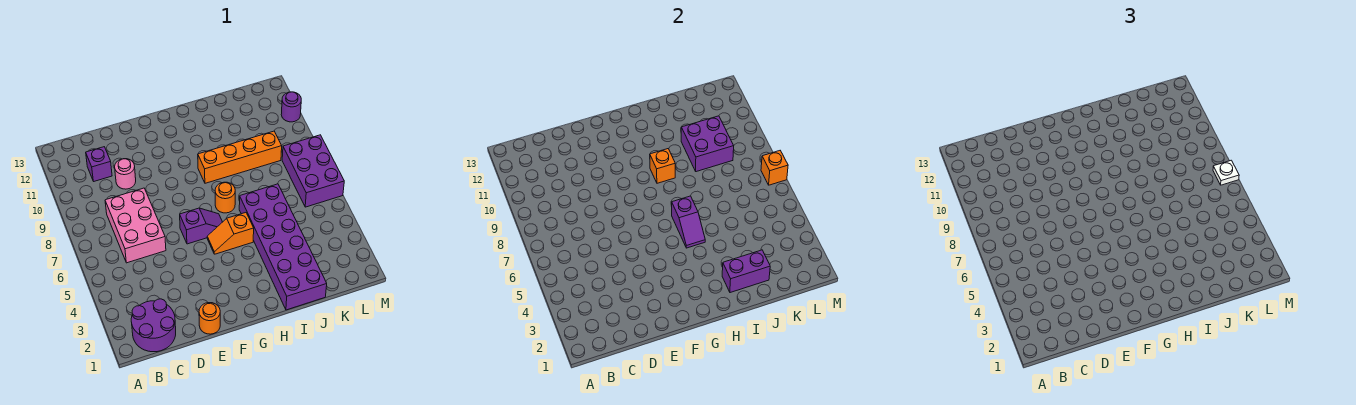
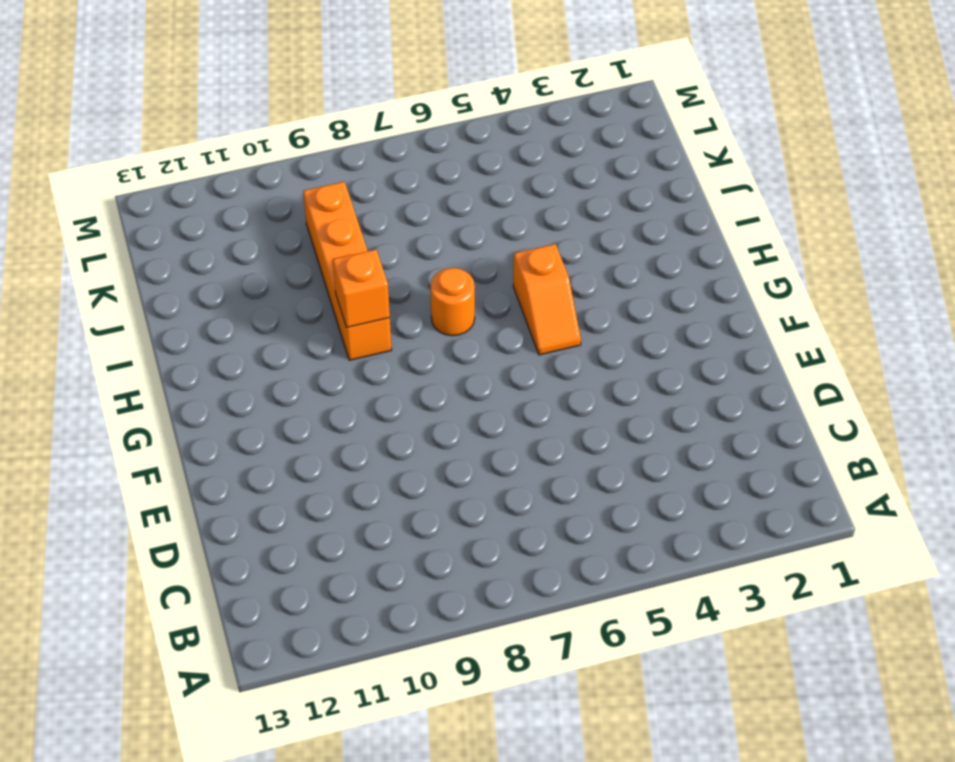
none -> purple 2x2 round brick [131,299,176,352]
none -> pink 2x3 brick [105,188,166,263]
none -> purple 1x1 brick [86,147,112,181]

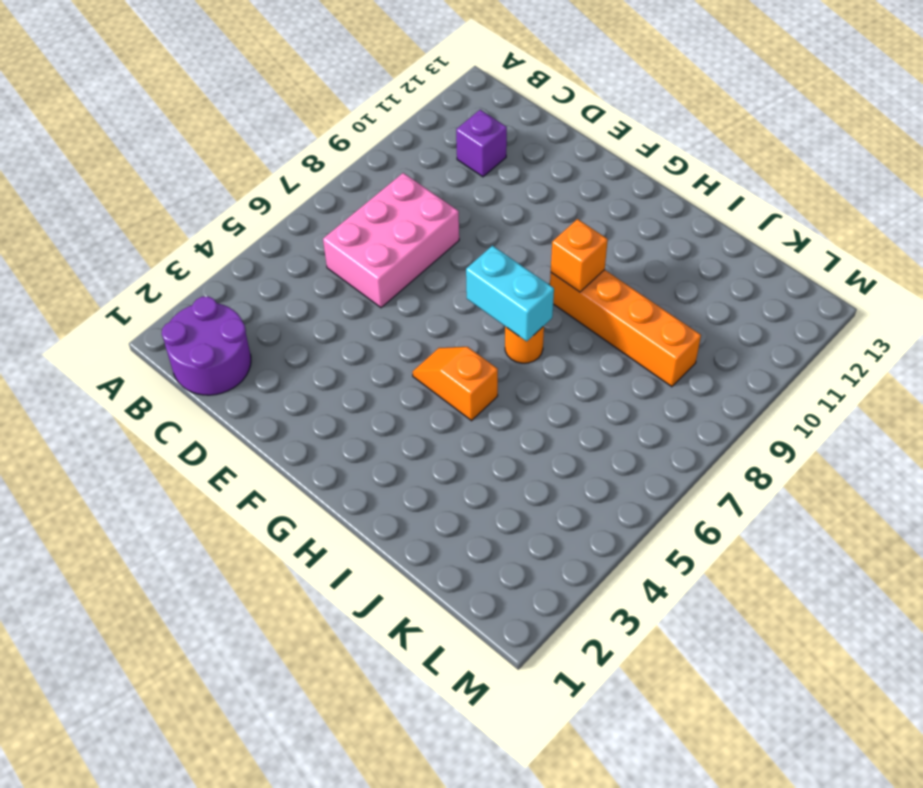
cyan 1x2 brick [466,246,554,341] -> none
none -> pink 1x1 round brick [115,159,136,189]
none -> orange 1x1 round brick [199,303,220,334]
none -> purple 1x2 slope [180,208,222,244]

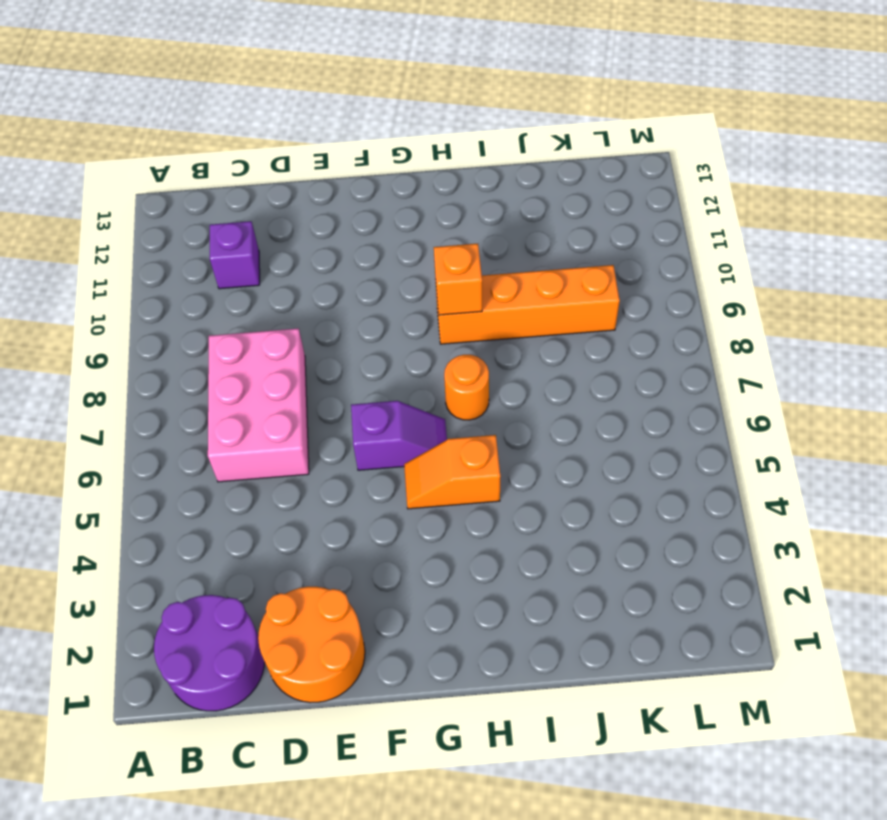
orange 2x2 round brick [258,587,365,703] -> orange 1x1 round brick [199,303,220,334]
none -> pink 1x1 round brick [115,159,136,189]
none -> purple 2x6 brick [239,184,327,310]
none -> purple 2x3 brick [282,135,344,207]

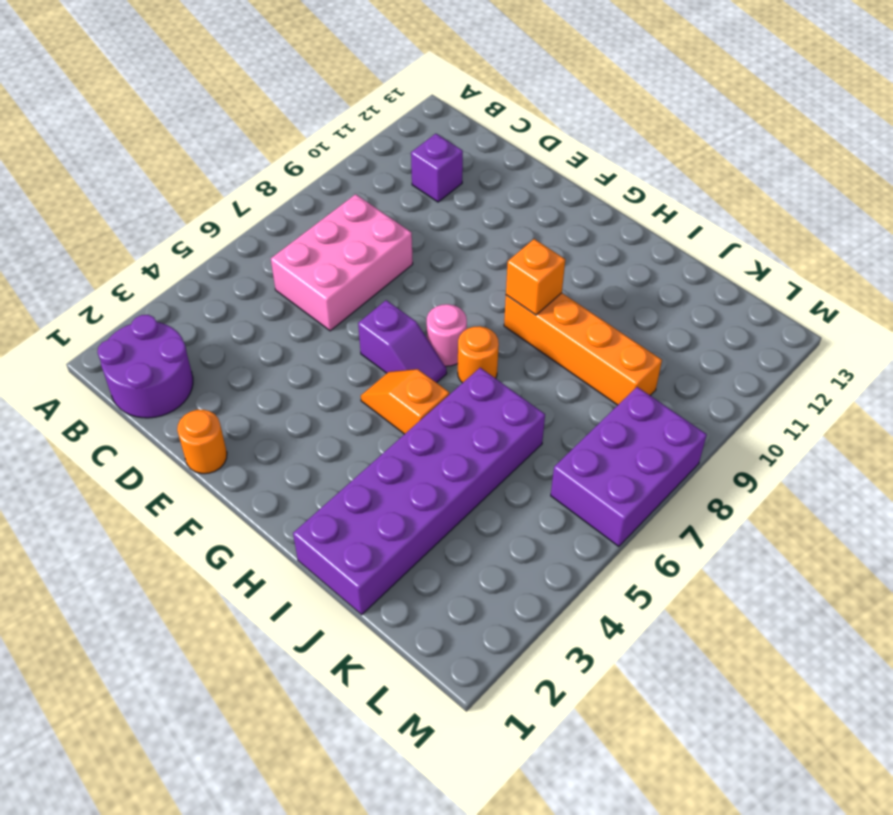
pink 1x1 round brick [427,304,467,366] -> pink 1x1 round brick moved to [115,159,136,189]
none -> purple 1x1 round brick [281,92,301,122]
none -> purple 1x2 slope [672,196,705,248]
none -> purple 1x2 brick [722,250,770,293]

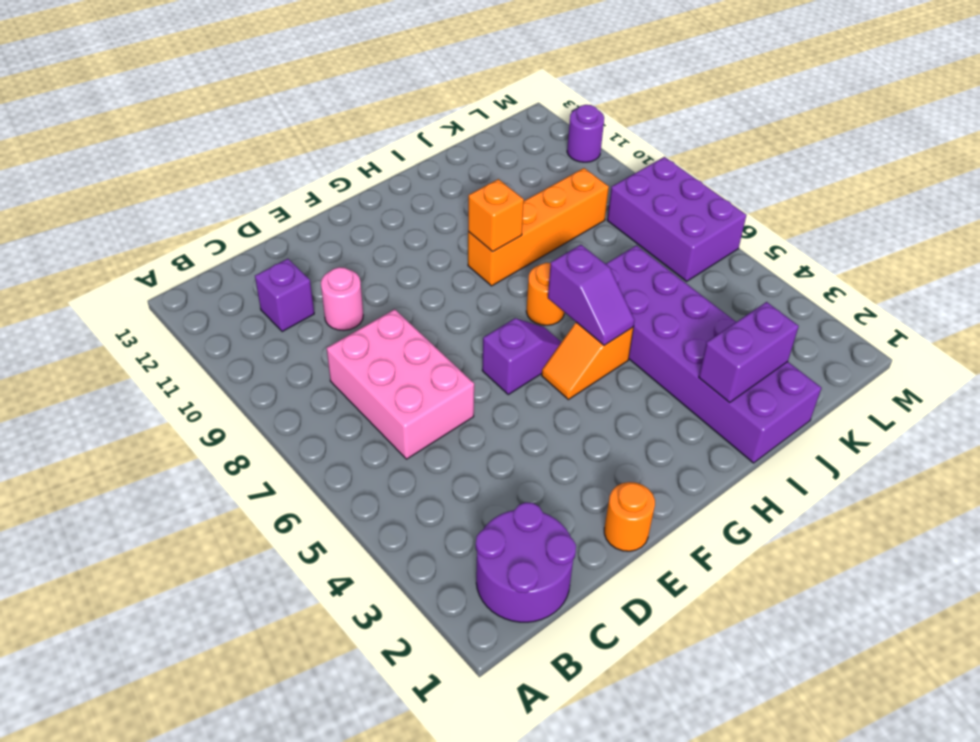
none -> purple 2x2 brick [681,116,734,172]
none -> orange 1x1 brick [761,151,788,185]
none -> white 1x1 plate [1213,160,1239,185]

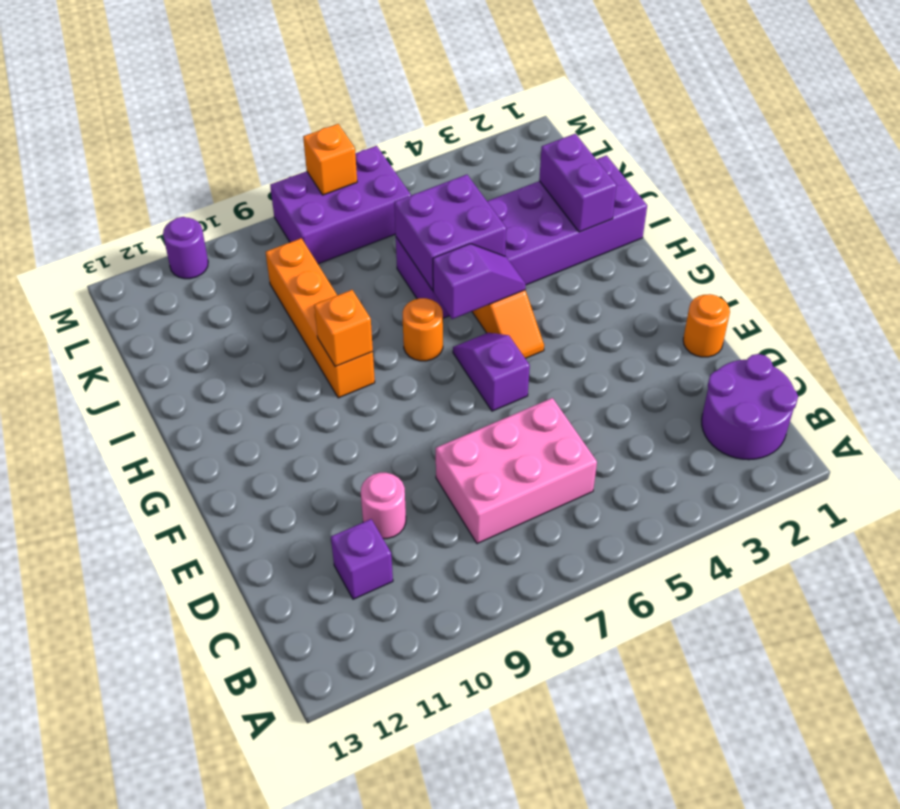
purple 2x2 brick [394,175,506,290] -> purple 2x2 brick moved to [681,116,734,172]
none -> white 1x1 plate [1213,160,1239,185]

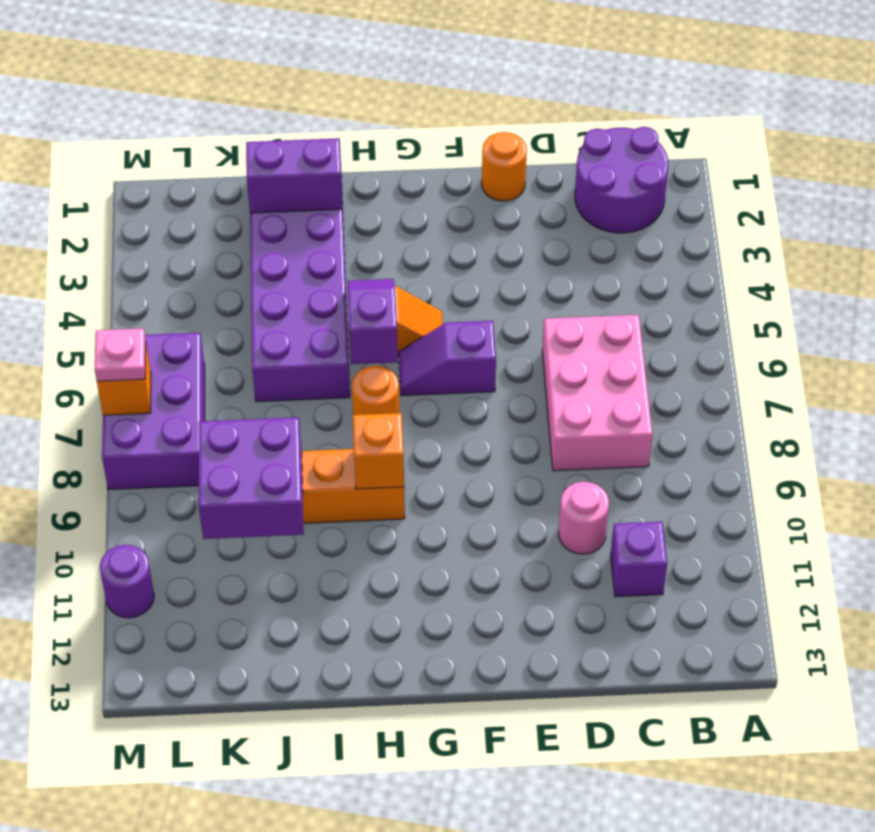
pink 1x1 plate [95,328,146,381] -> white 1x1 plate [1213,160,1239,185]

